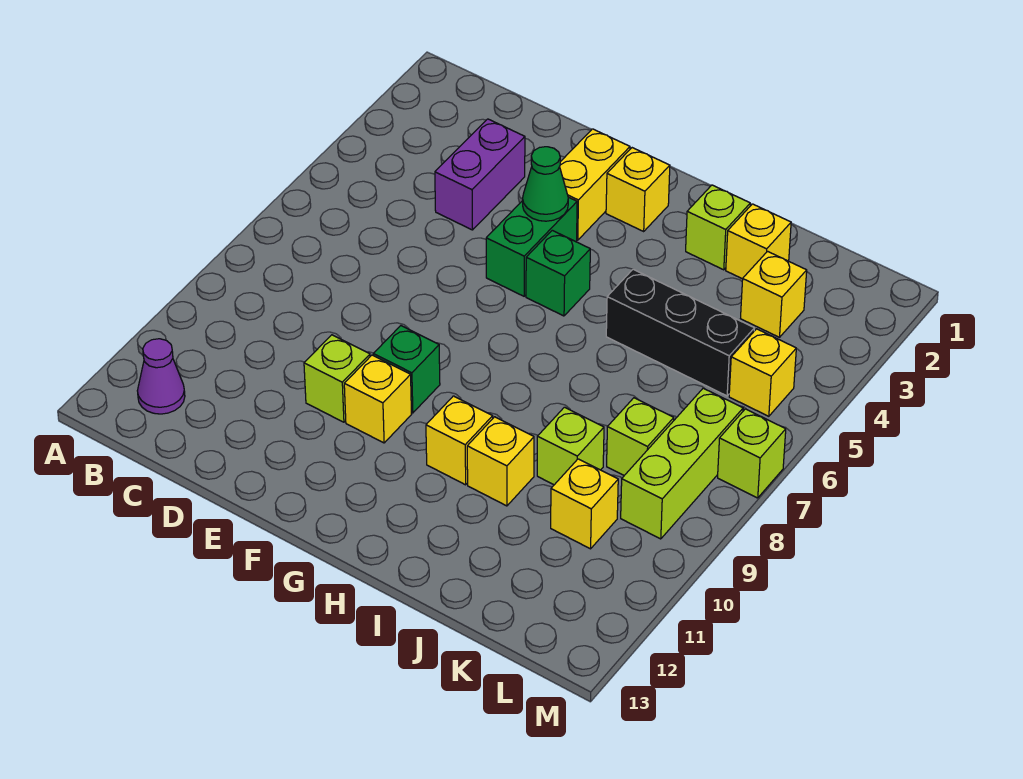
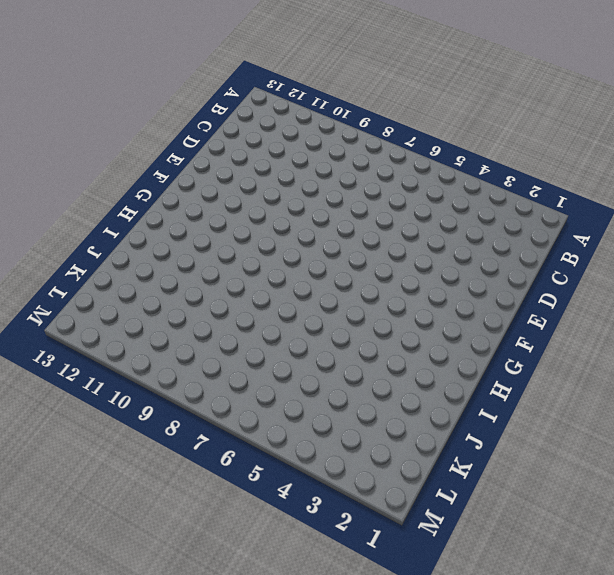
none -> purple 1x1 cone [137,339,185,414]
none -> purple 1x2 brick [435,119,525,230]
none -> lime 1x1 brick [304,335,370,422]

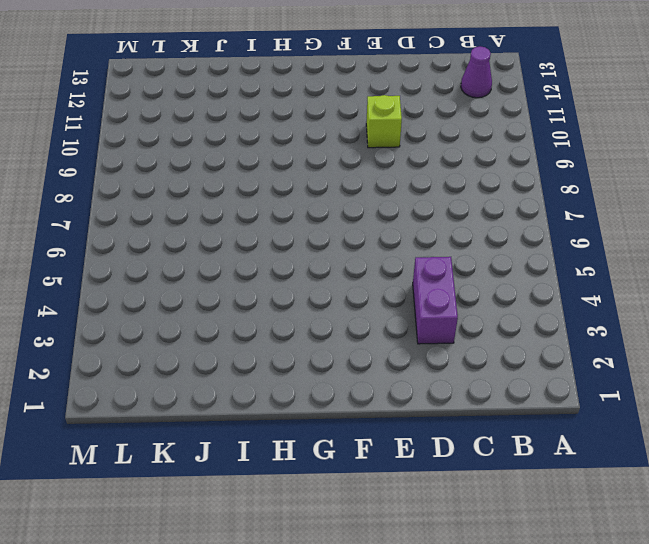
none -> yellow 1x2 brick [560,129,630,240]
none -> green 1x2 brick [486,197,577,296]
none -> green 1x1 brick [373,326,440,413]

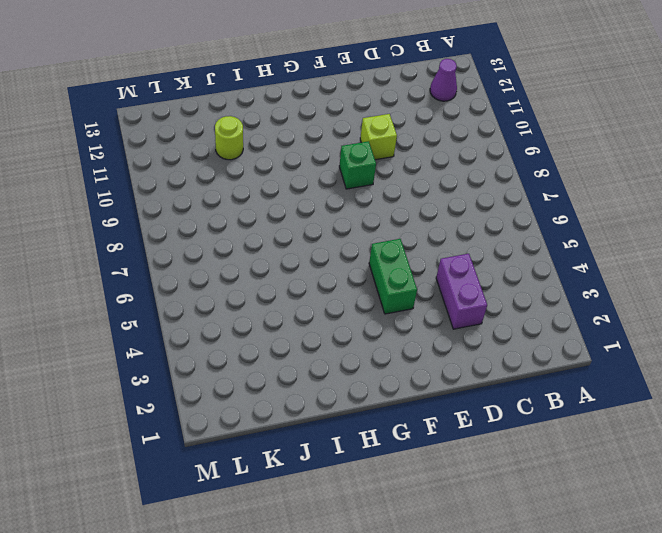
lime 1x1 round brick [215,116,243,160] -> none
none -> yellow 1x2 brick [560,129,630,240]
none -> yellow 1x1 brick [344,355,411,443]
none -> yellow 1x1 brick [606,148,670,231]

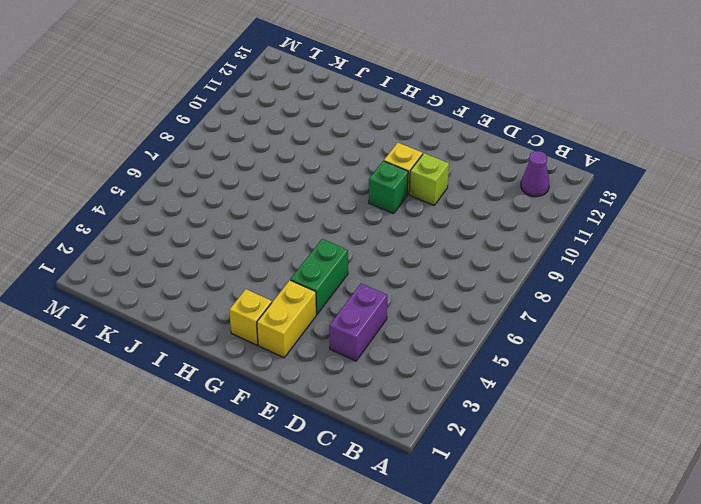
none -> green 1x1 brick [526,230,590,316]
none -> yellow 1x1 brick [426,396,493,485]
none -> lime 1x1 brick [686,185,750,270]

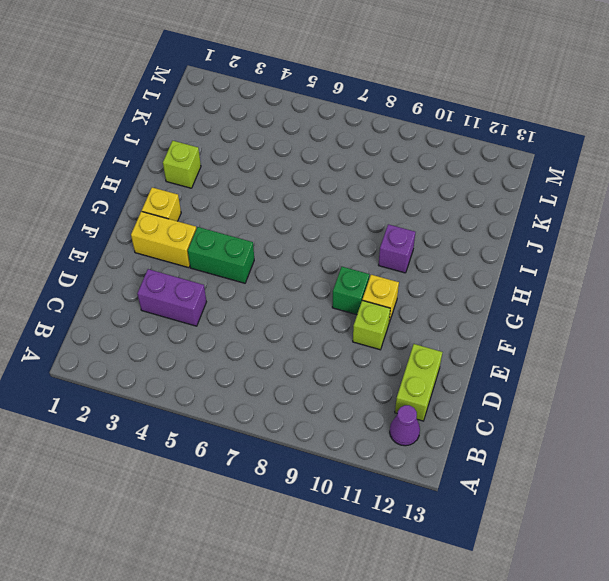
lime 1x2 brick [395,344,442,421] -> none
purple 1x1 brick [379,224,415,273] -> yellow 1x1 brick [426,396,493,485]
none -> green 1x1 brick [526,230,590,316]
none -> black 1x3 brick [606,269,754,396]
none -> yellow 1x1 brick [467,417,534,506]

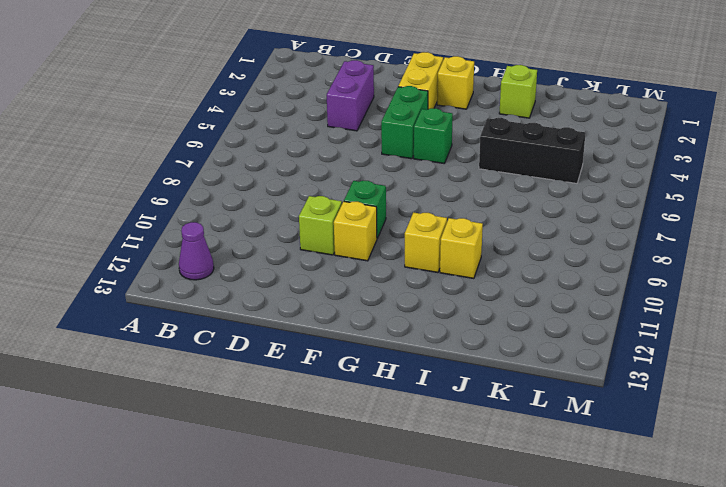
none -> yellow 1x1 brick [726,204,791,279]
none -> lime 1x1 brick [537,407,604,485]
none -> yellow 1x1 brick [741,251,807,337]

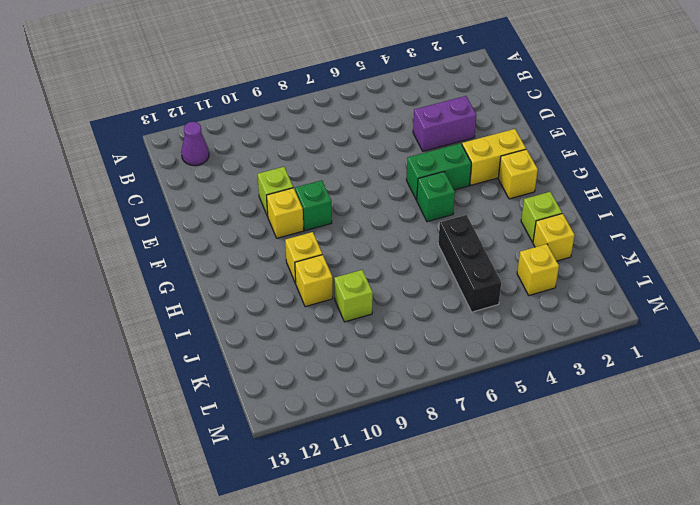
none -> lime 1x1 brick [607,398,674,475]
none -> yellow 1x1 brick [551,459,618,549]
none -> yellow 1x1 brick [729,329,796,416]

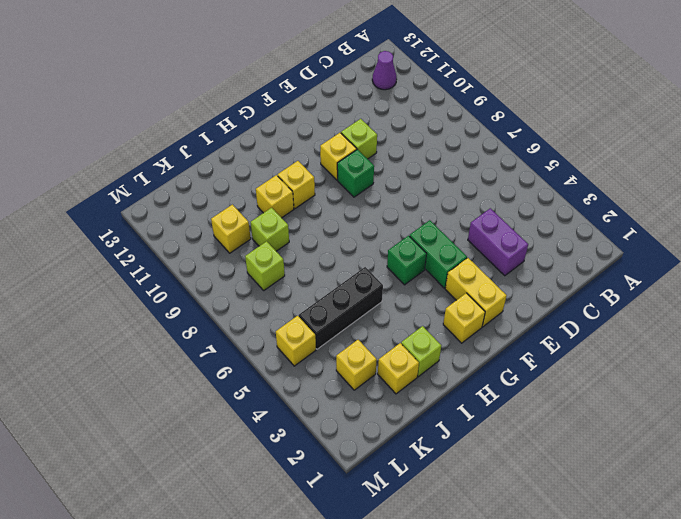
none -> lime 1x3 brick [621,388,743,539]
none -> lime 1x1 brick [718,409,786,498]
none -> green 1x1 cone [523,147,568,221]

